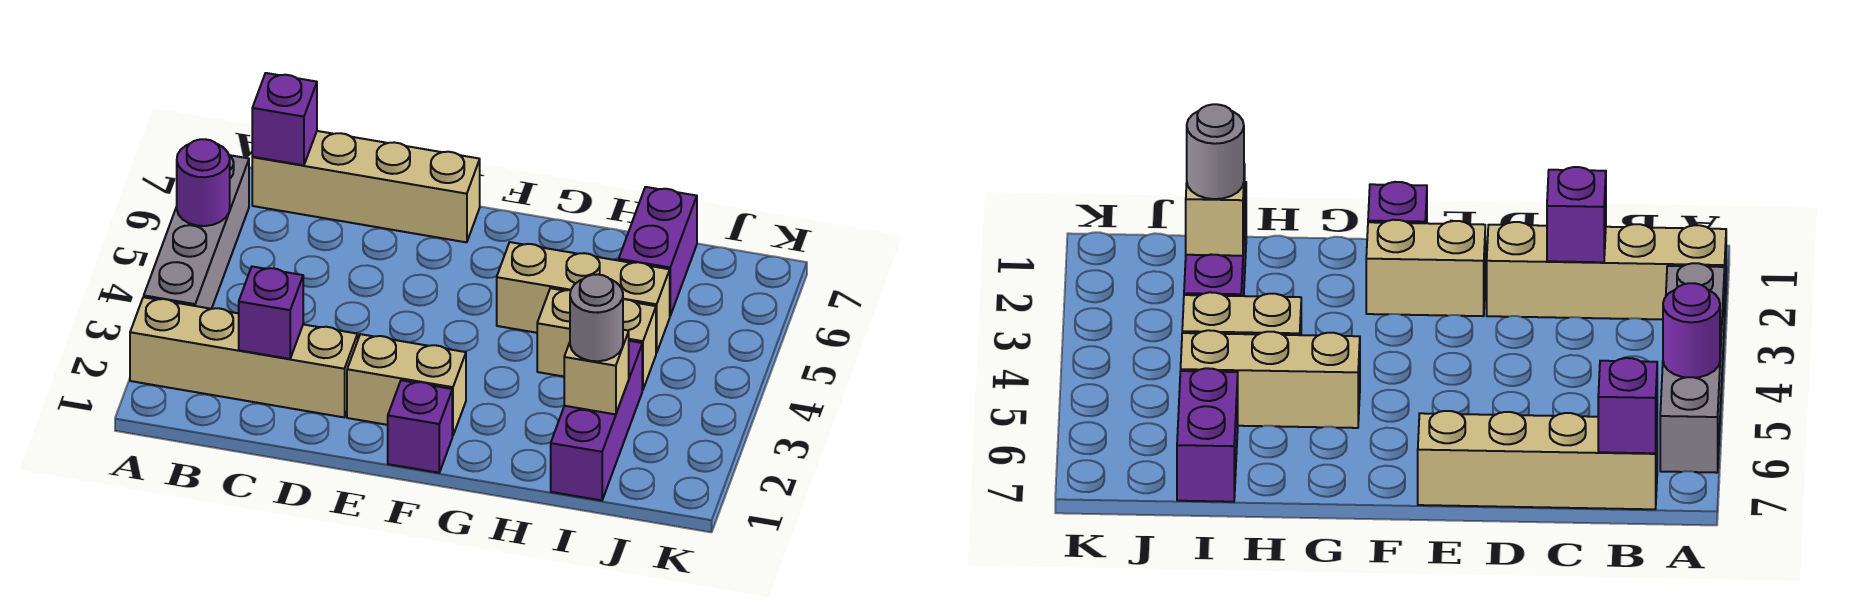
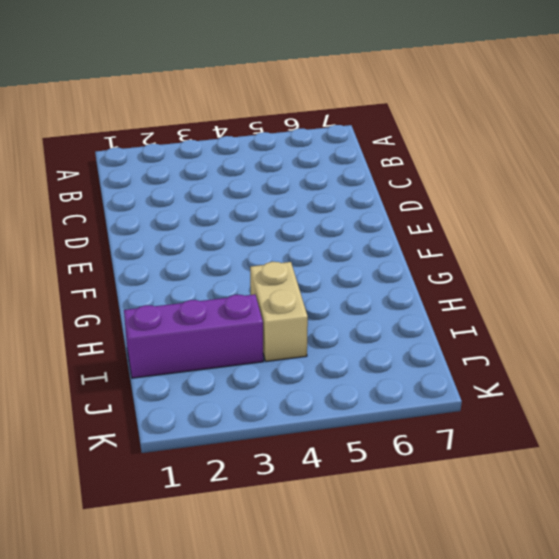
none -> tan 1x4 brick [130,297,358,417]
none -> grey 1x4 brick [144,155,249,309]
none -> tan 1x4 brick [252,131,480,242]

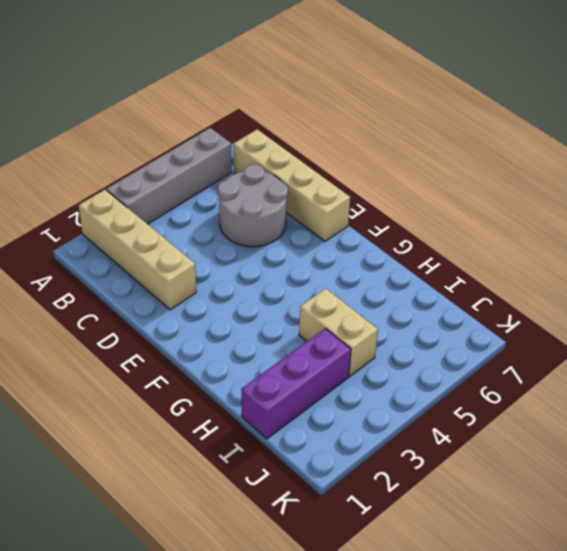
grey 2x2 round brick [218,164,288,247] -> none
none -> tan 1x2 brick [347,334,466,436]
none -> purple 1x1 brick [388,380,452,473]
none -> tan 1x3 brick [497,242,670,353]

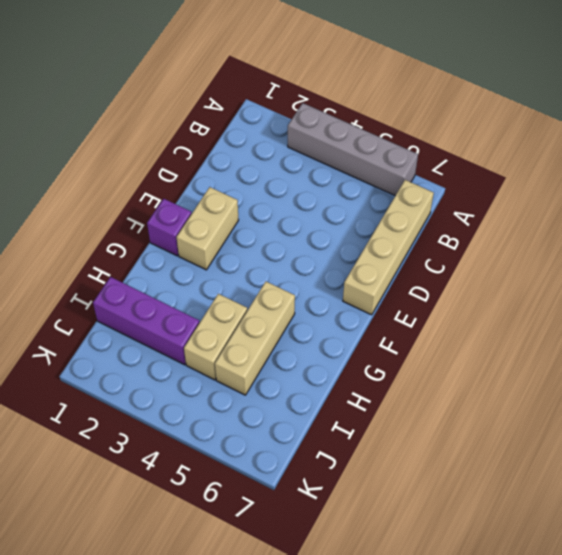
none -> tan 1x4 brick [130,297,358,417]
none -> purple 1x2 brick [619,187,697,315]
none -> purple 1x1 round brick [177,139,230,226]

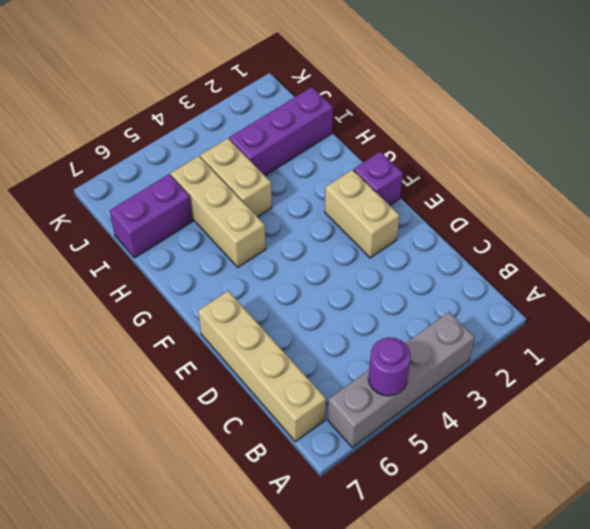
none -> tan 1x4 brick [130,297,358,417]
none -> purple 1x1 brick [252,73,317,165]
none -> purple 1x1 brick [239,267,303,359]

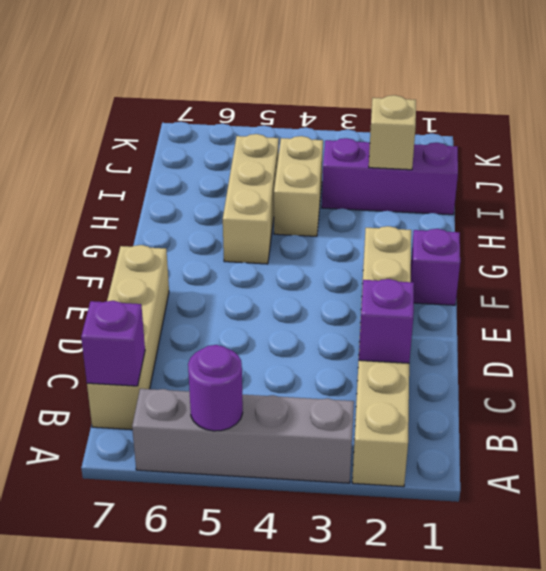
none -> purple 1x2 brick [619,187,697,315]
none -> grey 1x1 round brick [570,274,623,361]

